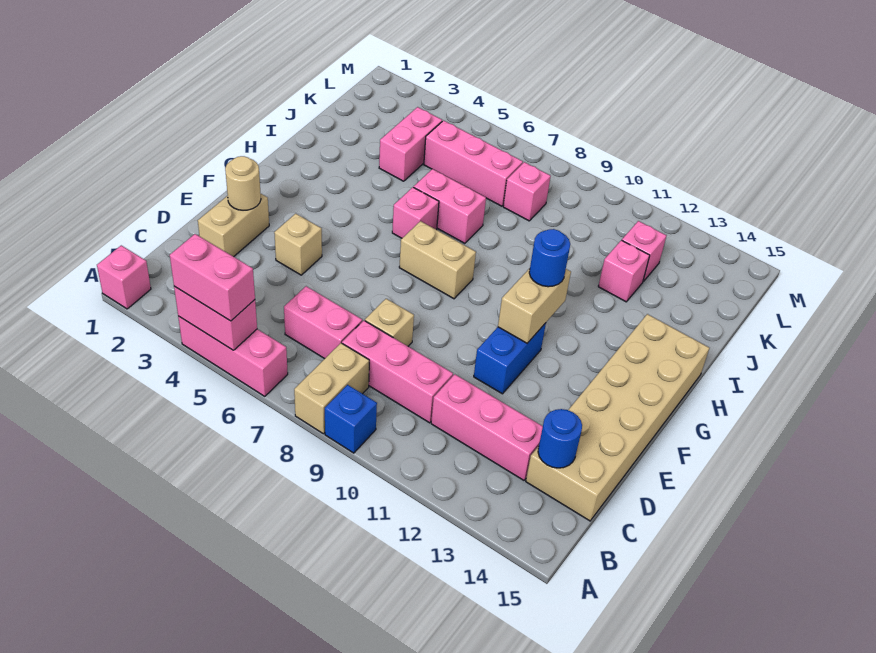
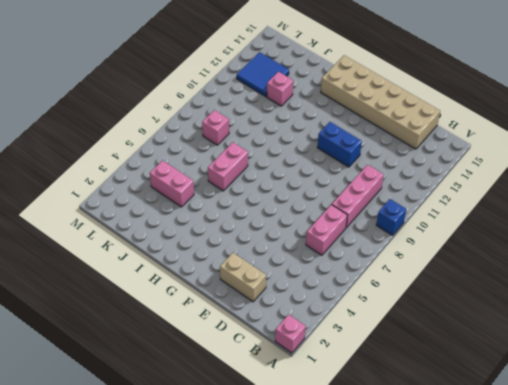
blue 2x2 tile [237,52,289,97] -> pink 1x1 brick [622,221,667,281]
none -> pink 1x3 brick [178,316,288,396]
none -> tan 1x2 brick [294,343,369,434]
none -> pink 1x3 brick [431,374,543,480]

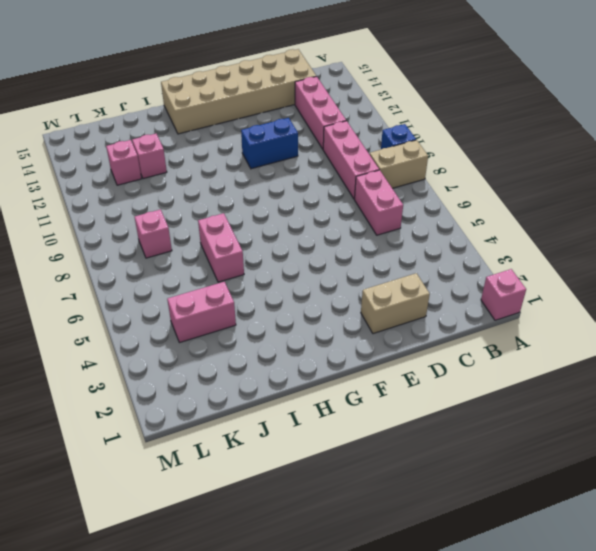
none -> pink 1x3 brick [178,316,288,396]
none -> tan 1x1 brick [365,299,414,346]
none -> tan 1x1 brick [274,214,322,275]

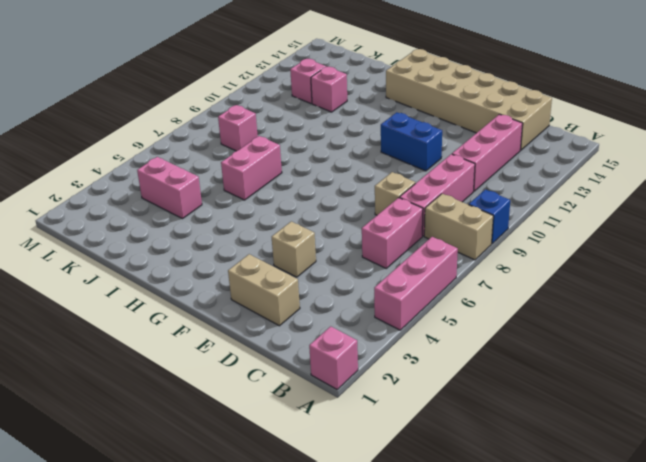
none -> tan 1x2 brick [399,221,476,299]
none -> pink 1x1 brick [392,187,439,238]
none -> pink 1x3 brick [424,121,523,206]

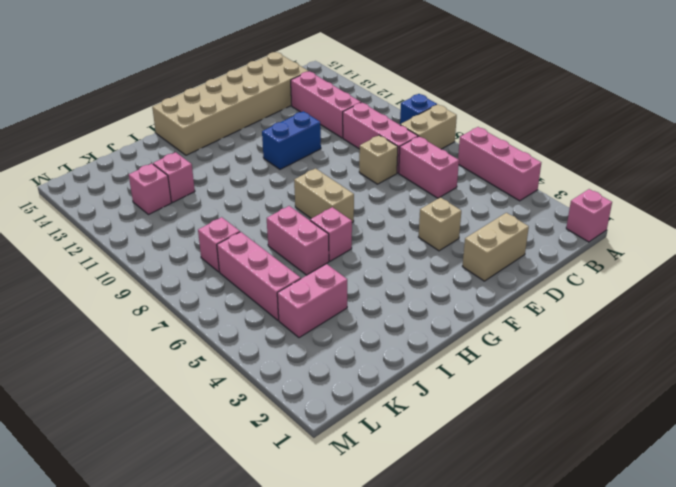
none -> pink 1x2 brick [174,286,257,350]
none -> blue 1x1 round brick [538,409,582,468]
none -> tan 1x1 round brick [225,156,261,210]

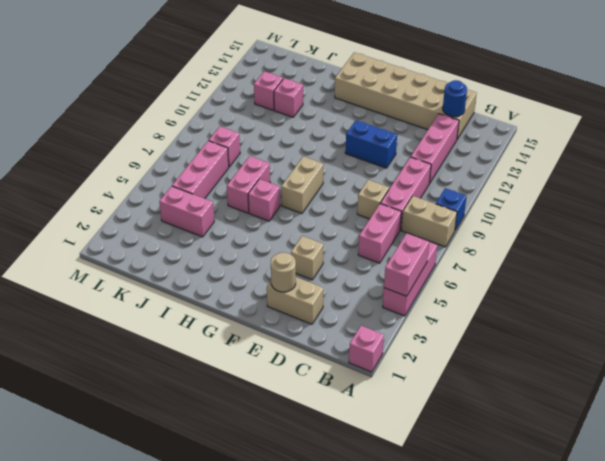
none -> tan 1x2 brick [498,268,571,343]
none -> pink 1x2 brick [170,234,255,321]
none -> blue 1x1 round brick [529,229,570,287]

